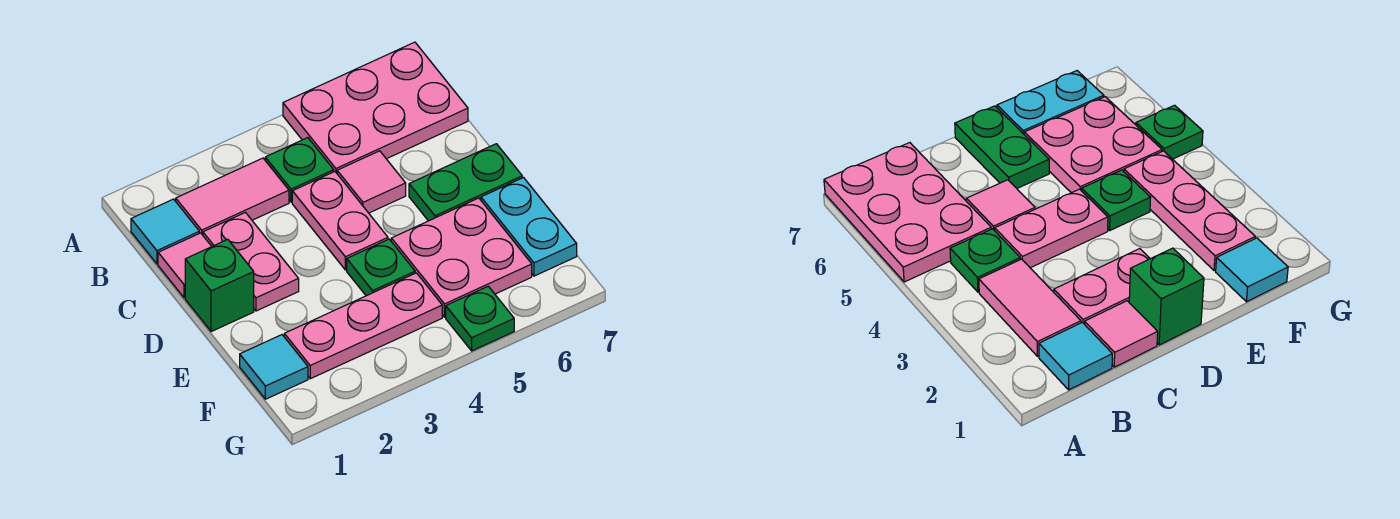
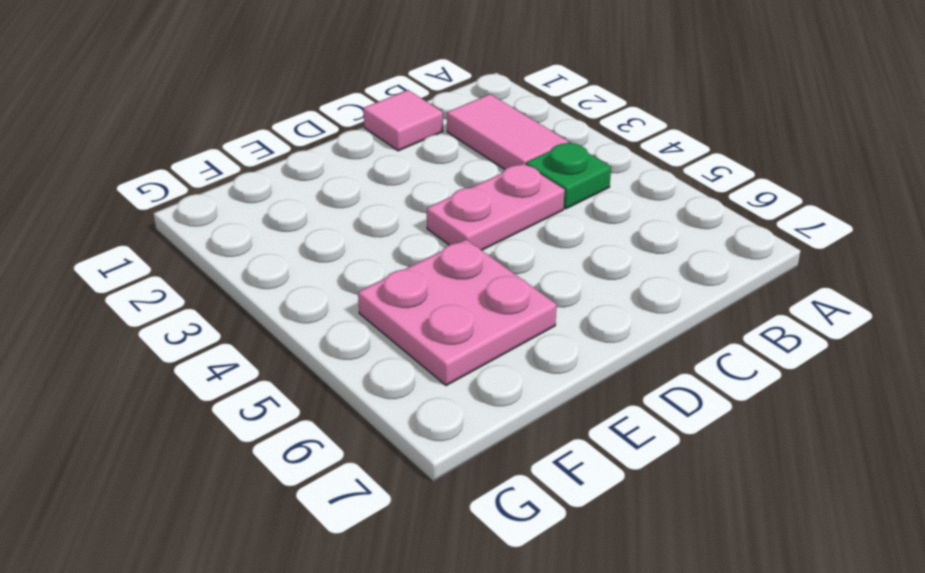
none -> pink 2x3 plate [283,42,468,173]
none -> cyan 1x1 tile [131,199,199,264]
none -> pink 1x2 plate [203,213,299,311]

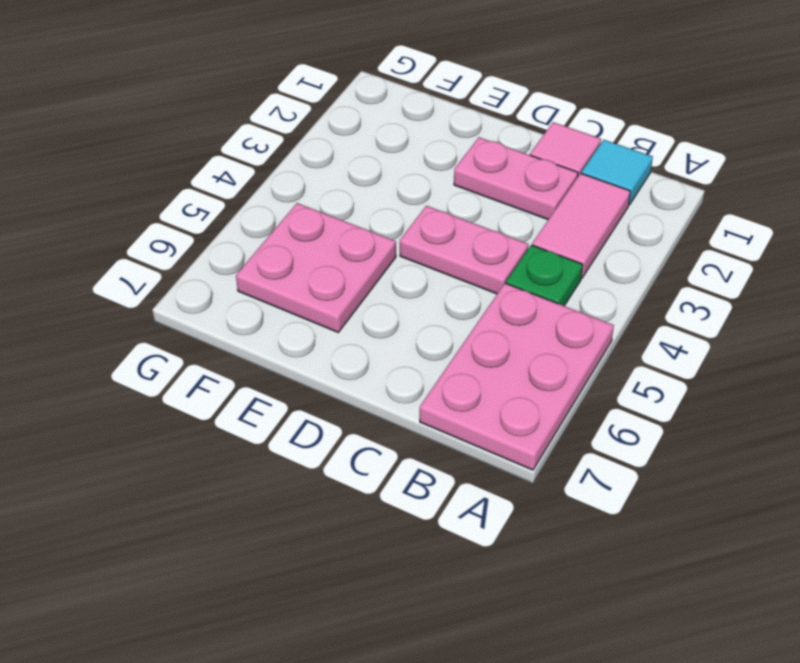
none -> pink 1x1 tile [337,151,406,213]
none -> green 1x1 brick [185,239,254,332]
none -> green 1x2 plate [409,144,522,221]

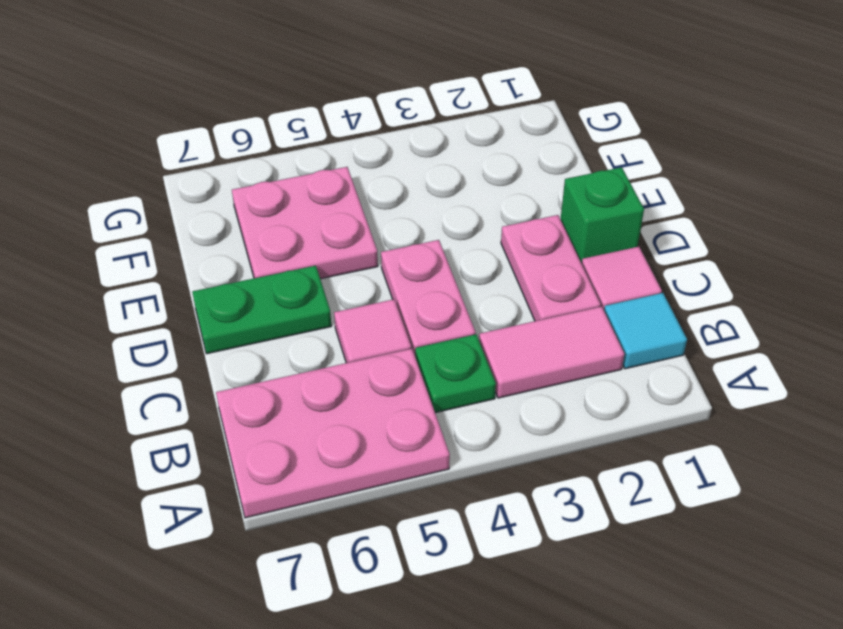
none -> green 1x1 plate [347,239,415,296]
none -> cyan 1x2 plate [481,178,577,276]
none -> cyan 1x1 tile [240,335,308,399]

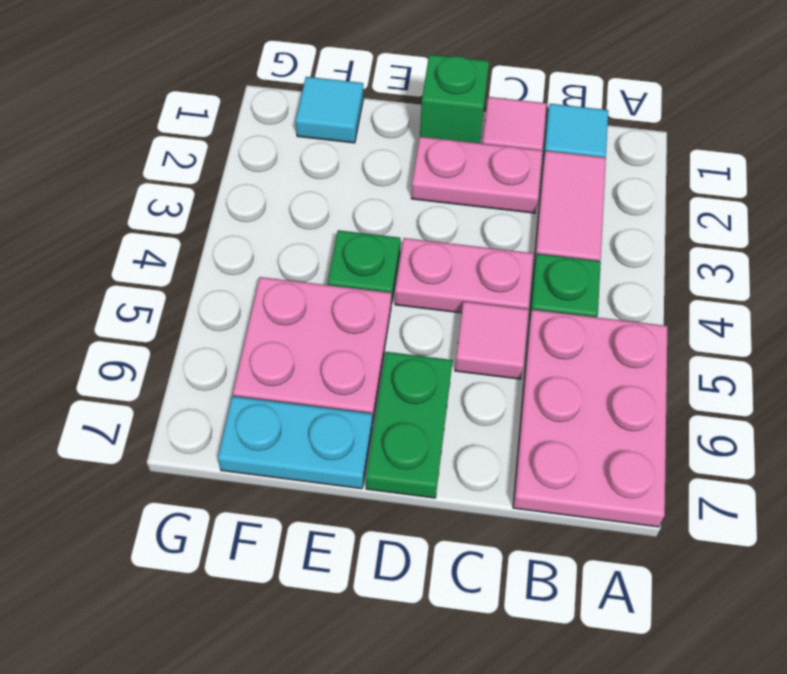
none -> pink 1x3 plate [284,273,442,379]
none -> green 1x1 plate [446,286,514,351]

